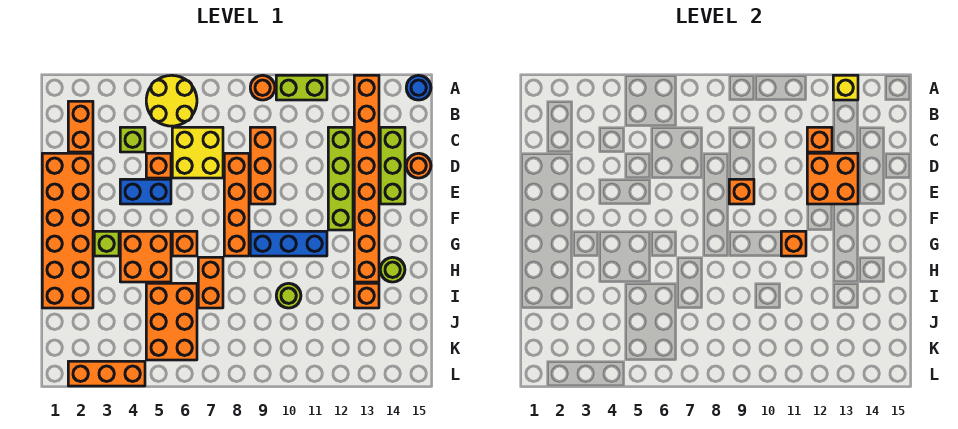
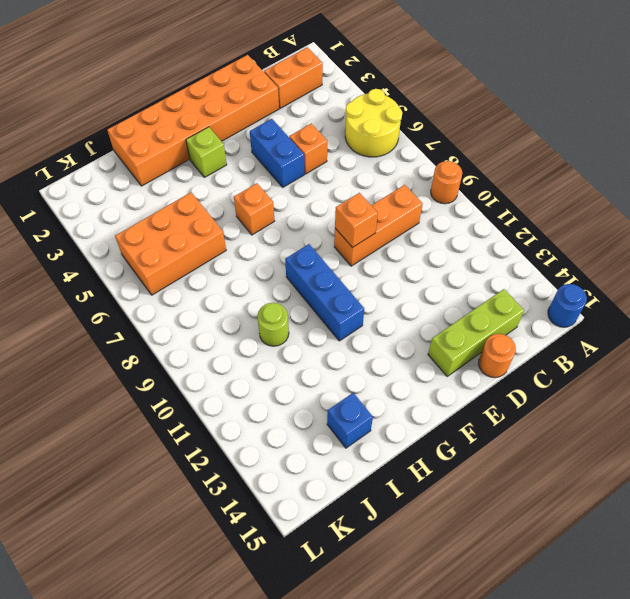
blue 1x1 brick [327,393,373,448] -> none
none -> lime 1x2 brick [276,75,327,100]
none -> orange 1x8 brick [354,75,379,282]
none -> lime 1x1 brick [120,127,145,152]
none -> yellow 2x2 brick [172,127,223,178]

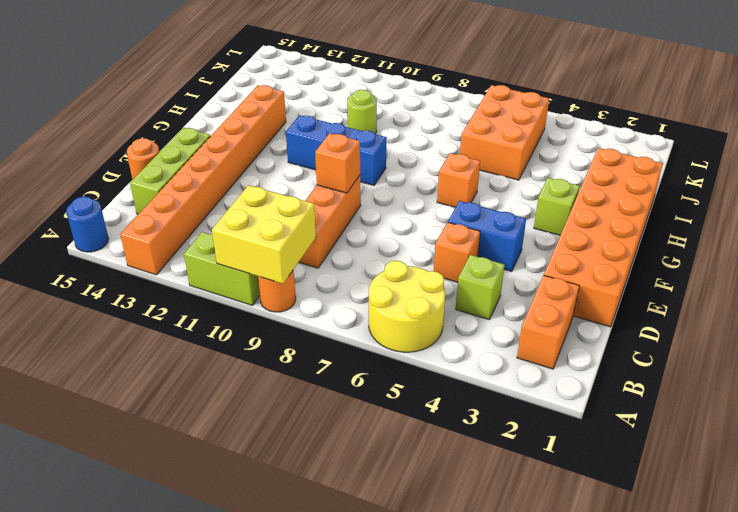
yellow 2x2 brick [212,185,316,284] -> yellow 2x2 brick moved to [172,127,223,178]
none -> lime 1x4 brick [328,127,353,230]
none -> orange 1x4 brick [224,153,249,256]
none -> orange 2x2 brick [120,231,171,282]
none -> orange 1x2 brick [198,257,223,308]

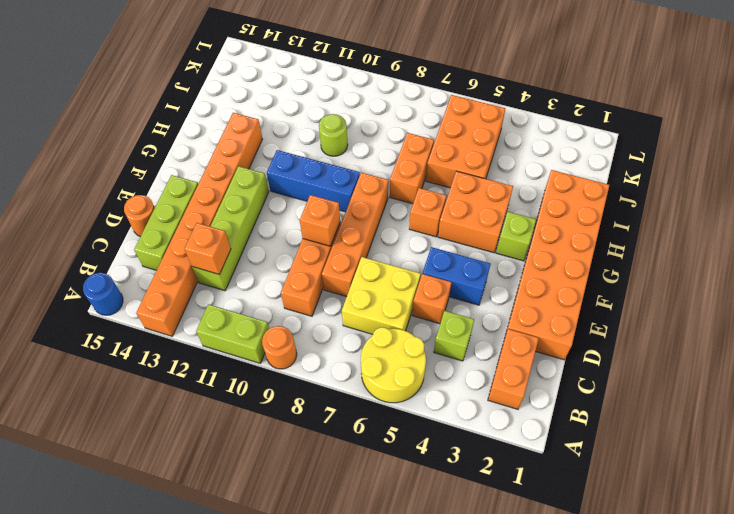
none -> lime 1x1 round brick [380,257,405,282]
none -> orange 1x1 brick [354,283,379,308]
none -> orange 1x3 brick [68,361,145,386]
none -> yellow 1x1 brick [833,75,858,100]

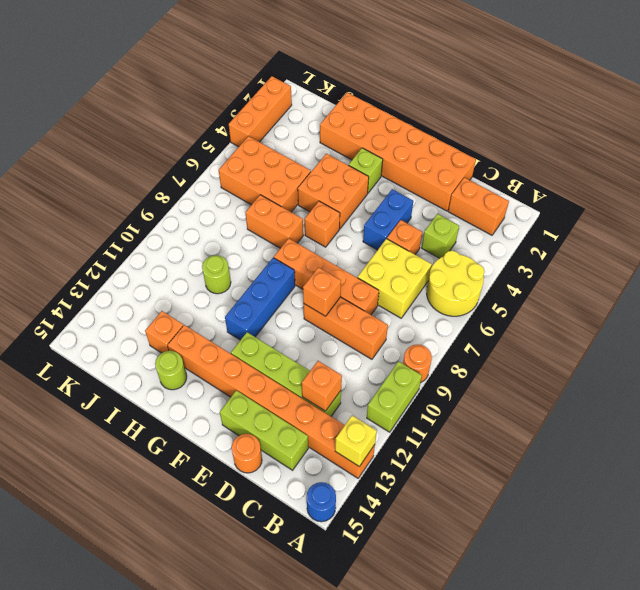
none -> orange 2x2 brick [807,153,858,204]
none -> orange 1x1 brick [781,231,806,256]

